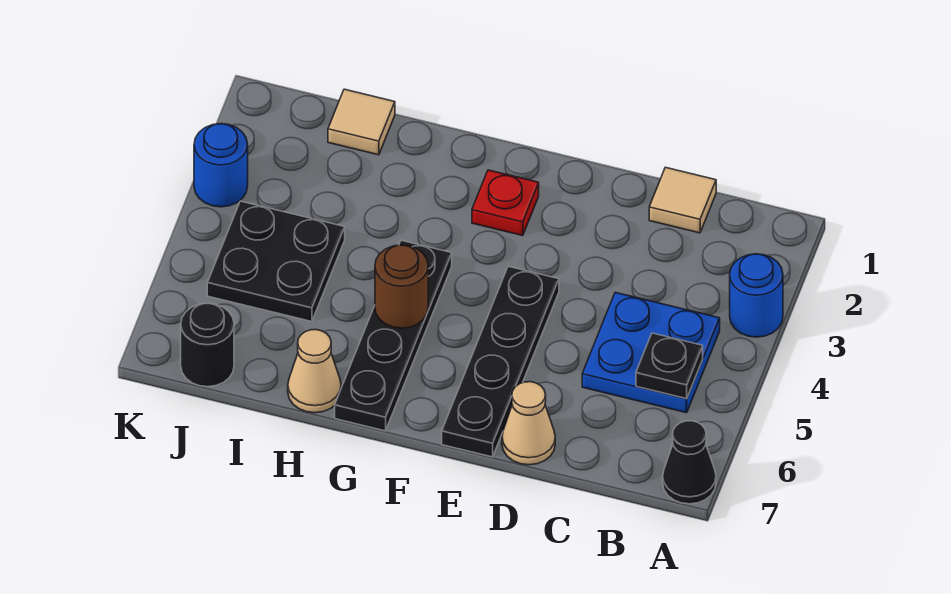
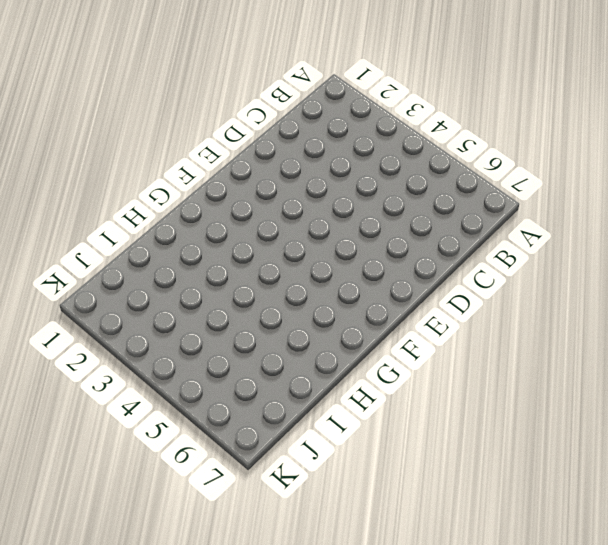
none -> blue 1x1 round brick [730,254,783,337]
none -> black 1x1 cone [663,421,716,504]
none -> blue 2x2 plate [582,292,720,413]

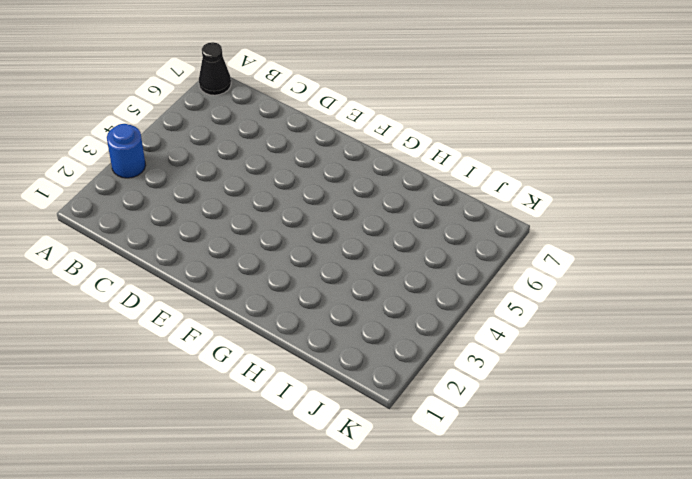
none -> blue 2x2 plate [582,292,720,413]
none -> tan 1x1 tile [649,167,716,233]
none -> tan 1x1 cone [502,382,555,465]

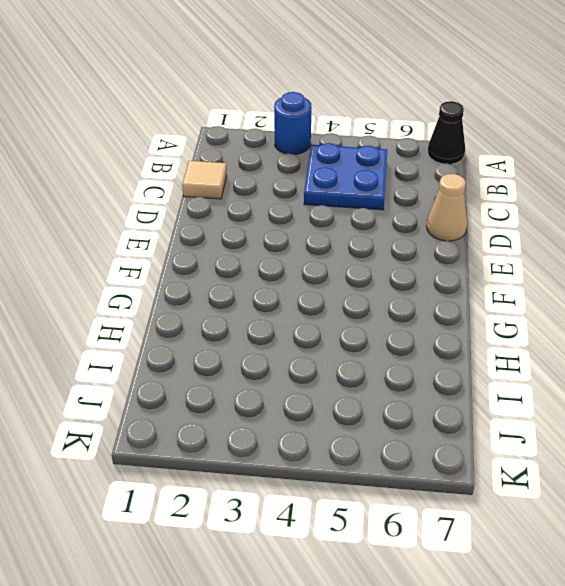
none -> black 1x4 plate [442,266,559,457]
none -> red 1x1 plate [472,170,539,236]
none -> black 1x4 plate [335,240,452,431]

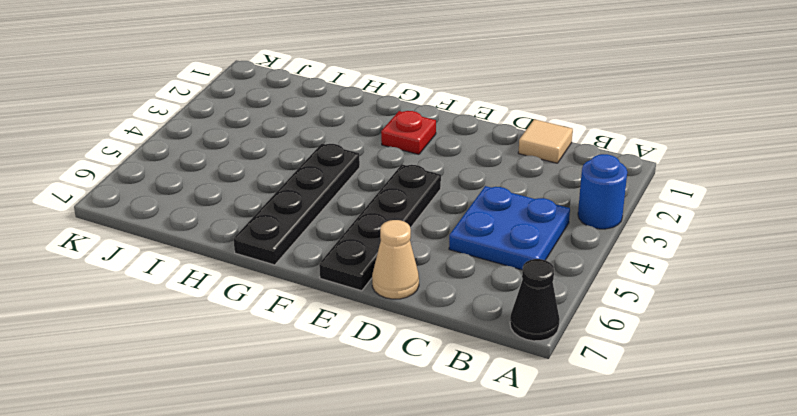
none -> tan 1x1 cone [288,330,341,413]
none -> tan 1x1 tile [328,89,395,155]
none -> black 2x2 plate [207,201,345,321]

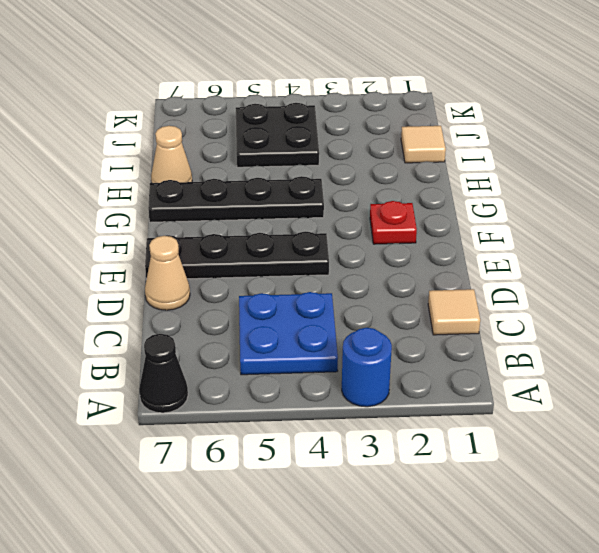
none -> black 1x1 round brick [181,303,234,387]
none -> blue 1x1 round brick [194,124,248,207]
none -> black 1x1 plate [636,333,703,399]

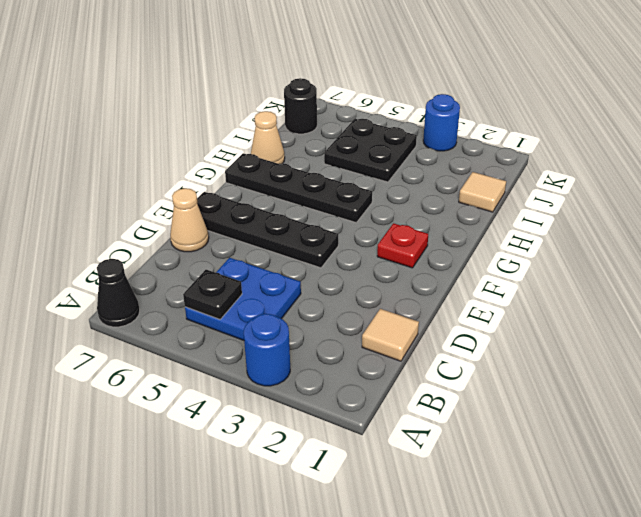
none -> brown 1x1 round brick [375,245,428,328]

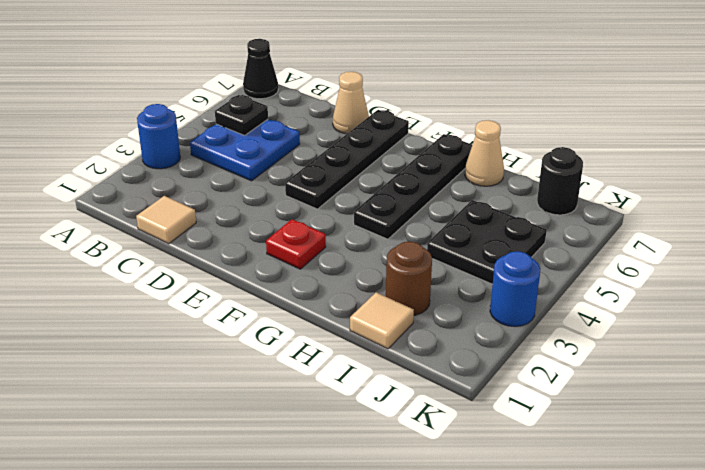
brown 1x1 round brick [386,241,432,315] -> brown 1x1 round brick moved to [375,245,428,328]

